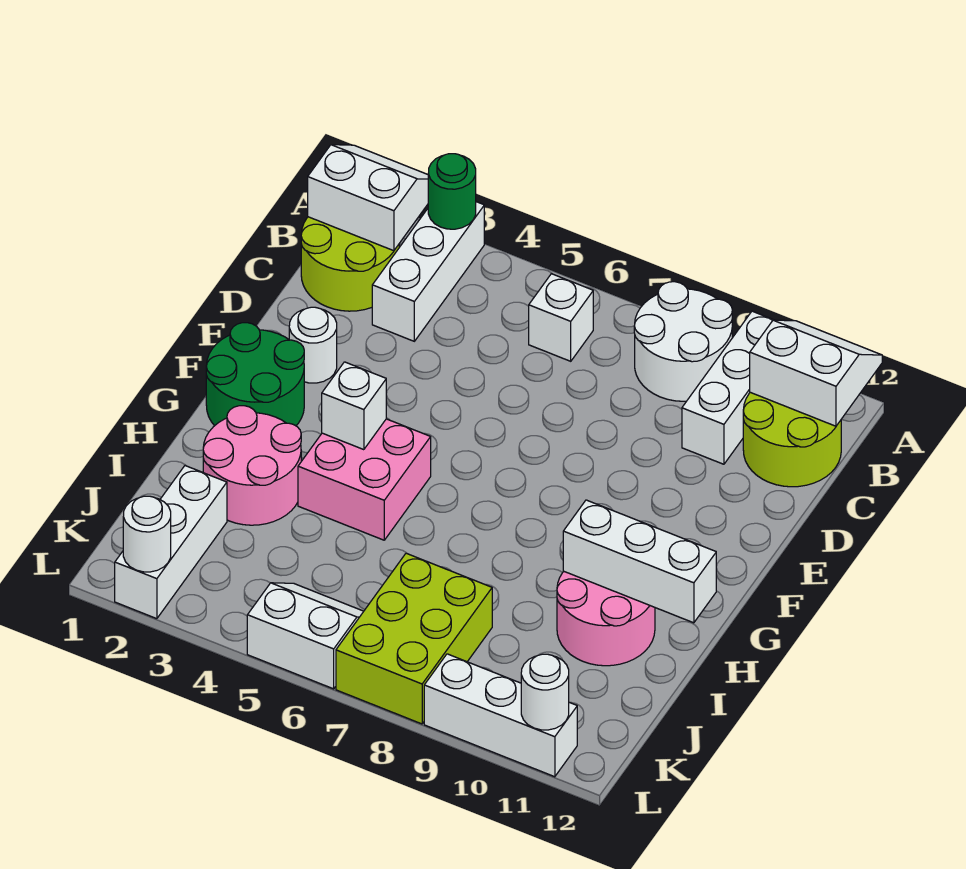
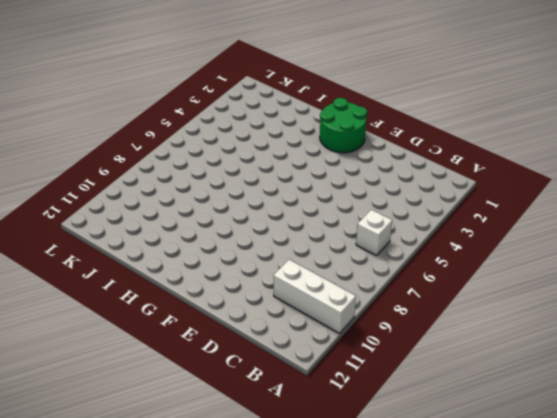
none -> white 1x3 brick [372,202,484,341]
none -> white 2x2 round brick [634,282,732,401]
none -> lime 2x2 round brick [301,217,399,311]

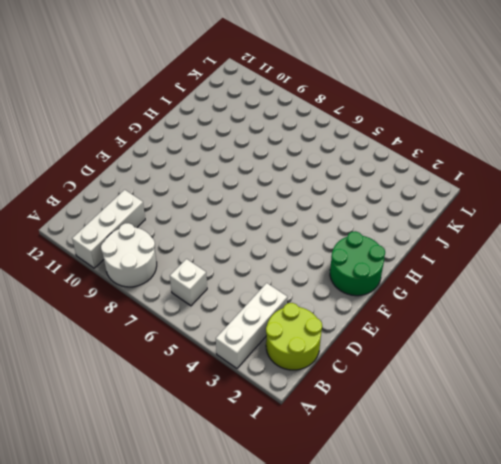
none -> lime 2x2 round brick [743,392,841,487]
none -> white 1x1 round brick [289,307,337,383]
none -> pink 2x2 brick [298,419,431,540]

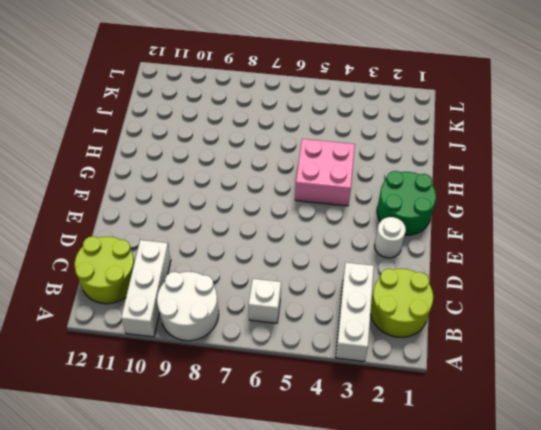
none -> pink 2x2 round brick [203,406,301,525]
none -> pink 2x2 round brick [557,571,655,666]
none -> white 1x3 brick [115,466,227,619]

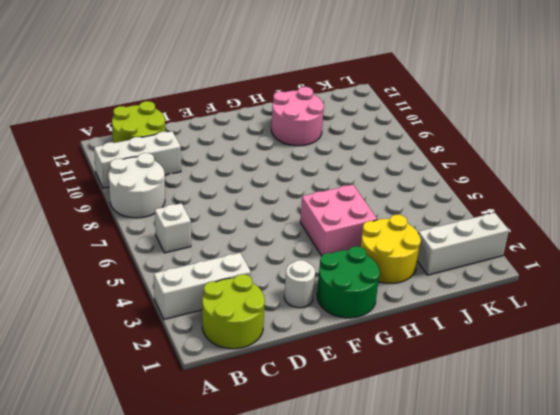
yellow 2x2 round brick [361,215,421,283] -> pink 2x2 round brick [203,406,301,525]
none -> lime 2x3 brick [336,553,492,724]
none -> white 2x2 slope [247,583,364,689]
none -> white 1x3 brick [424,654,577,777]

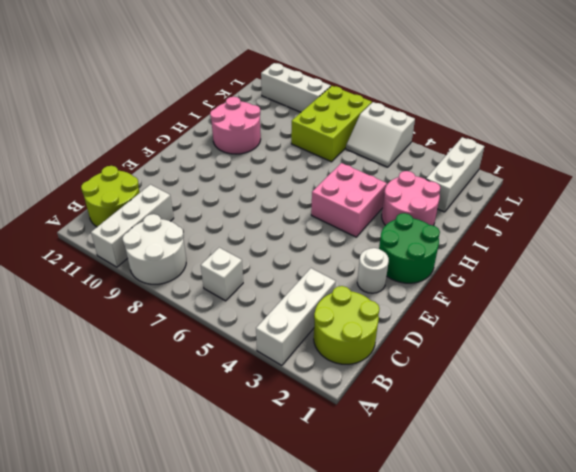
none -> white 2x2 slope [308,145,428,251]
none -> green 1x1 round brick [428,154,476,229]
none -> white 2x2 slope [750,320,882,426]

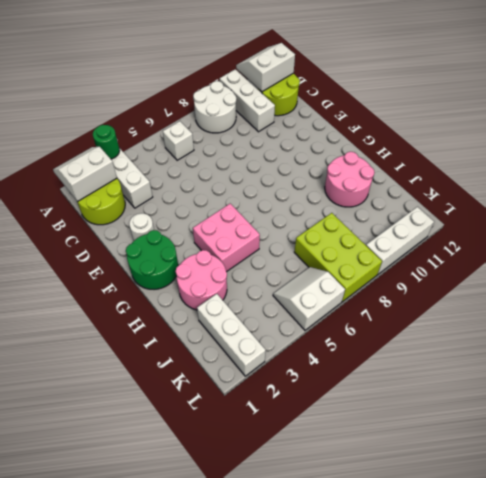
none -> white 1x1 brick [322,362,386,450]
none -> white 1x3 brick [563,500,716,623]
none -> white 1x1 round brick [123,496,171,572]

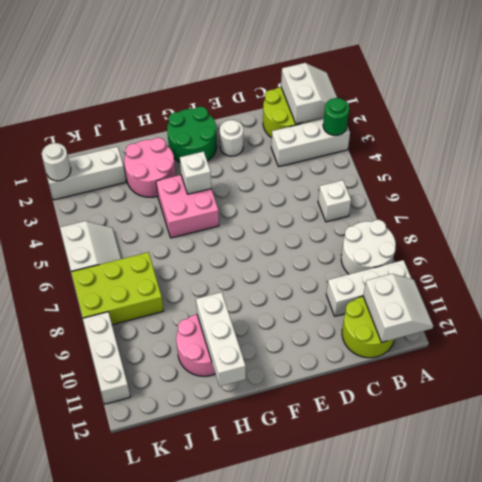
none -> white 1x1 round brick [521,654,569,730]

